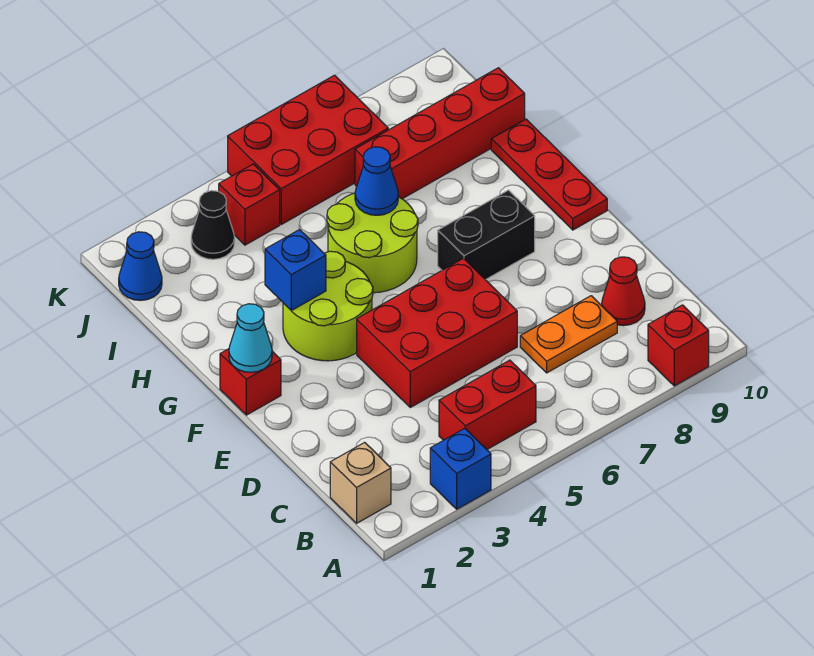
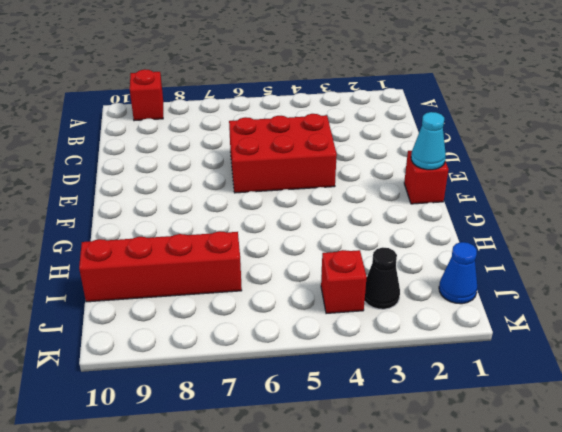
none -> blue 1x1 brick [430,428,491,509]
none -> tan 1x1 brick [330,442,391,523]
none -> red 1x2 brick [439,360,536,449]

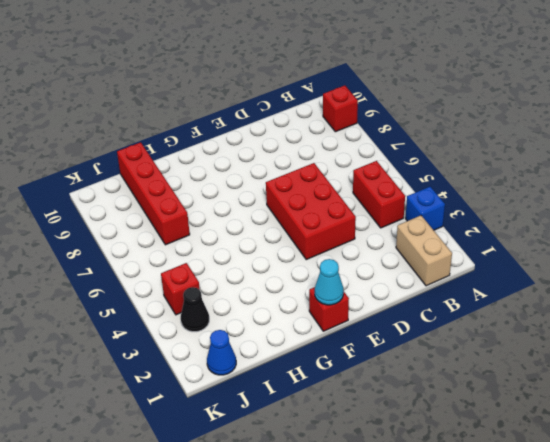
tan 1x2 brick [396,216,452,286] -> tan 1x1 brick [330,442,391,523]
none -> orange 1x2 plate [520,296,617,373]
none -> red 1x1 cone [602,257,645,326]
none -> lime 2x2 round brick [283,251,373,361]

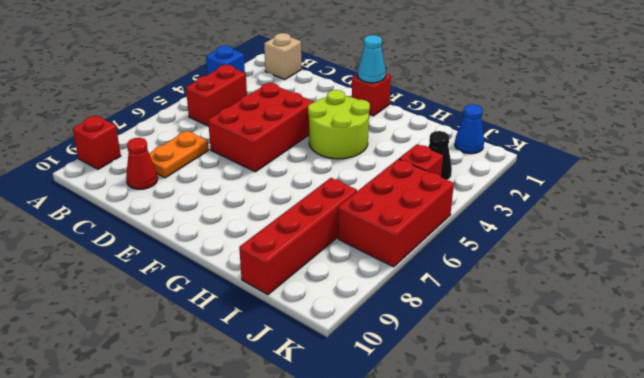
none -> black 1x2 brick [438,190,535,280]
none -> red 1x3 plate [491,119,607,230]
none -> lime 2x2 round brick [327,193,418,293]

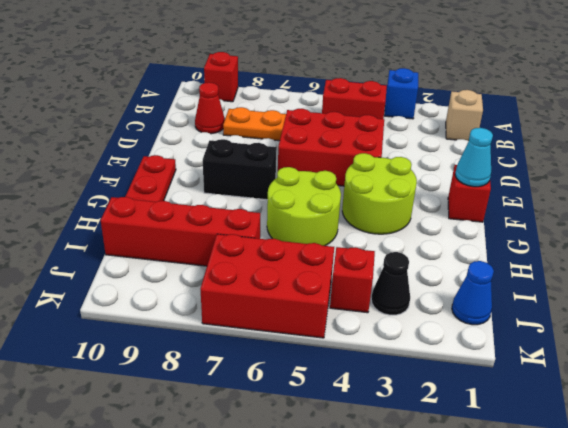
none -> blue 1x1 brick [265,230,326,311]
none -> blue 1x1 cone [355,147,398,215]

